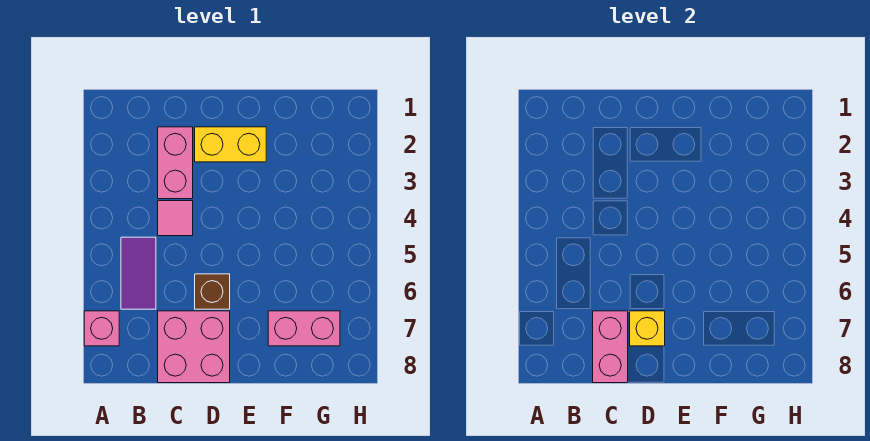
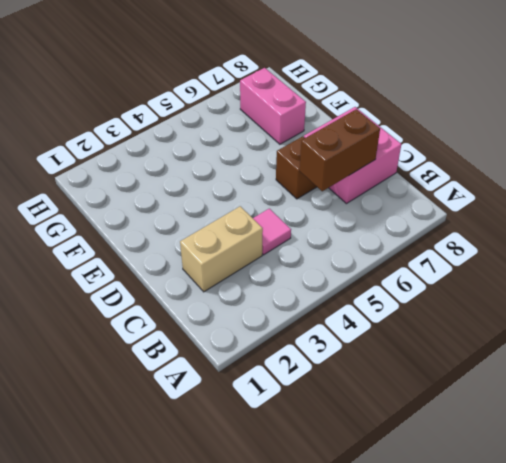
tan 1x2 brick [180,206,263,292] -> pink 1x2 brick [158,127,193,199]
brown 1x2 brick [300,109,380,191] -> pink 1x2 brick [593,311,628,383]
none -> pink 1x1 brick [84,311,119,346]
none -> purple 1x2 tile [121,237,156,309]

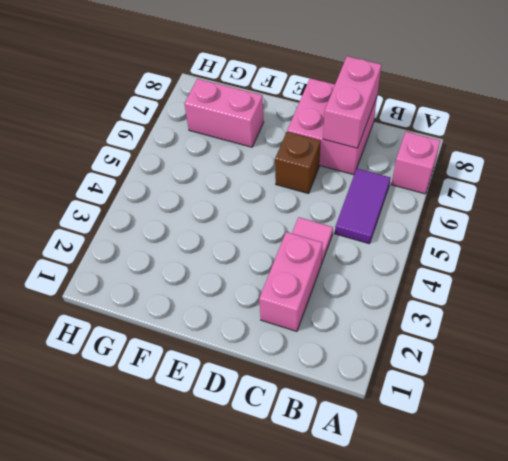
none -> yellow 1x2 brick [195,127,266,162]
none -> yellow 1x1 brick [630,311,665,346]

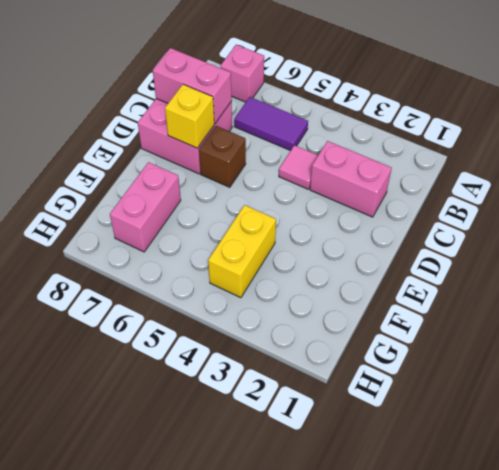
yellow 1x2 brick [208,205,276,298] -> yellow 1x2 brick moved to [195,127,266,162]

